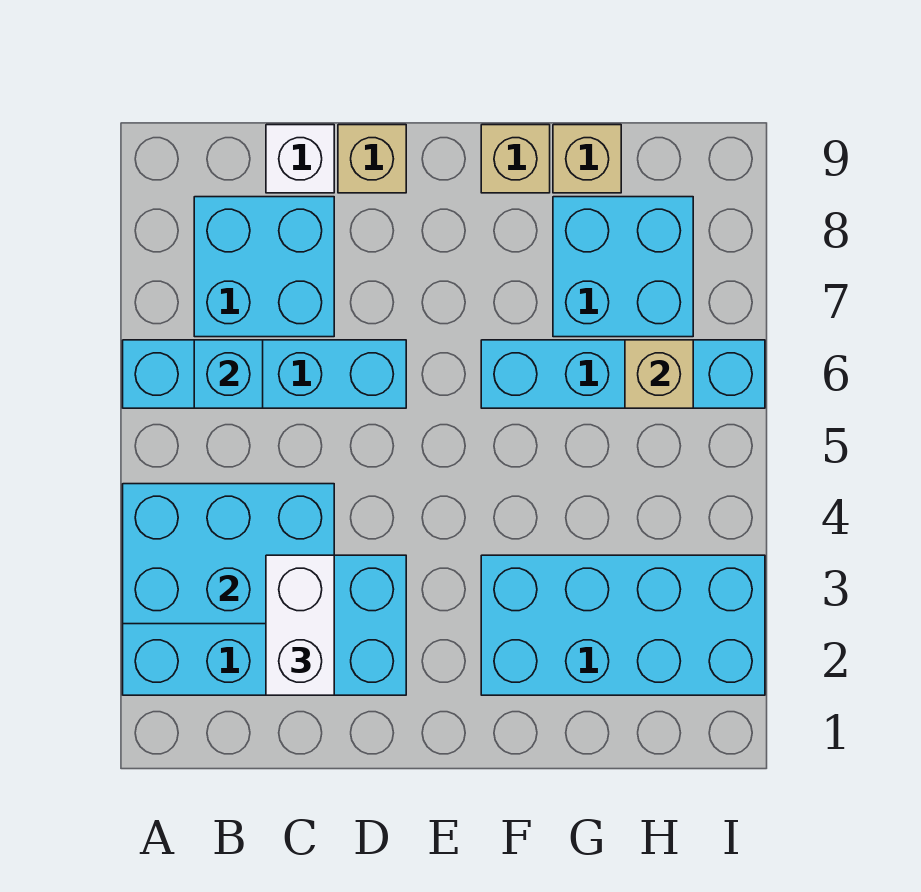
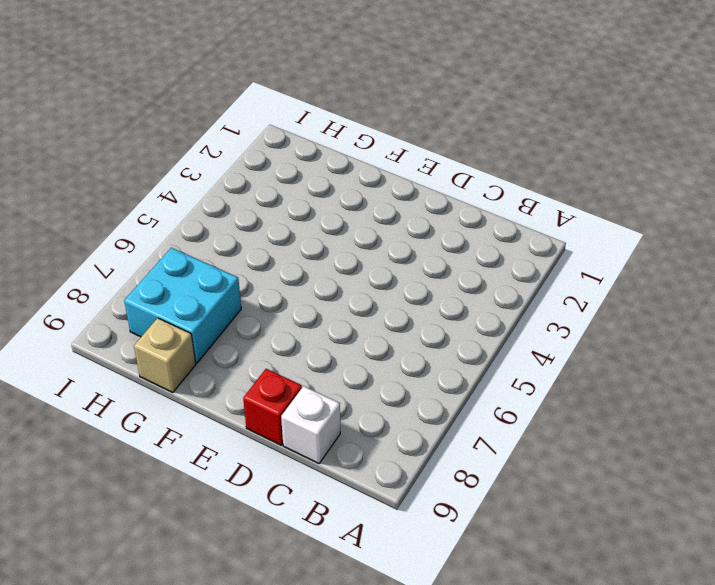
red 1x1 brick [243,369,302,445] -> tan 1x1 brick [338,125,406,193]
none -> cyan 2x4 brick [123,555,406,695]
none -> cyan 1x4 brick [123,340,406,408]
none -> cyan 2x2 brick [194,197,334,337]

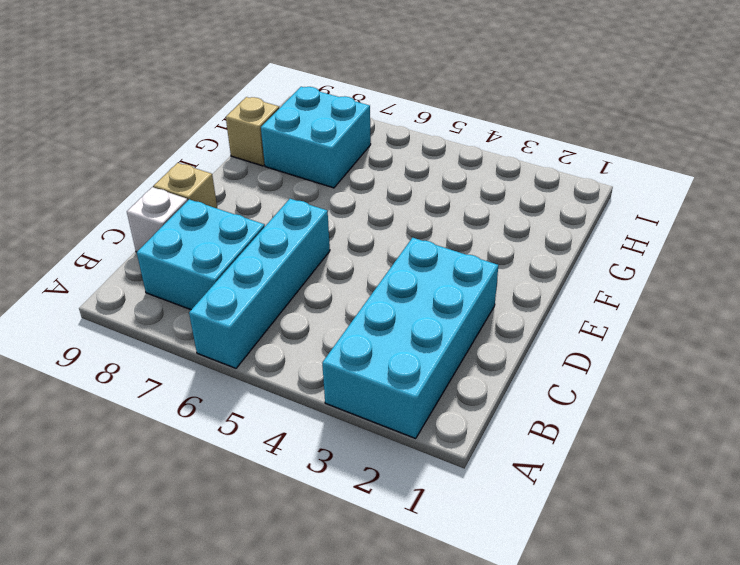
none -> cyan 2x4 brick [481,555,765,695]
none -> cyan 1x4 brick [481,340,765,408]
none -> tan 1x1 brick [481,125,550,193]

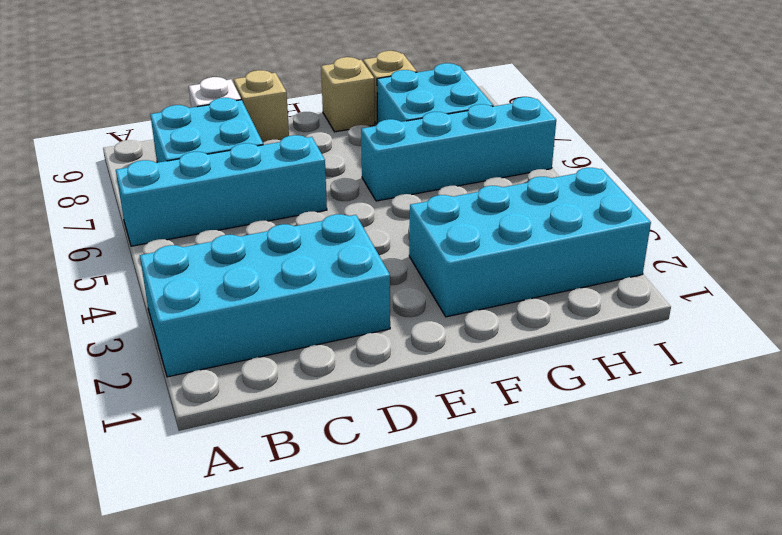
none -> cyan 2x3 brick [123,484,334,624]
none -> cyan 1x1 brick [194,340,263,408]
none -> tan 1x1 brick [625,340,693,408]

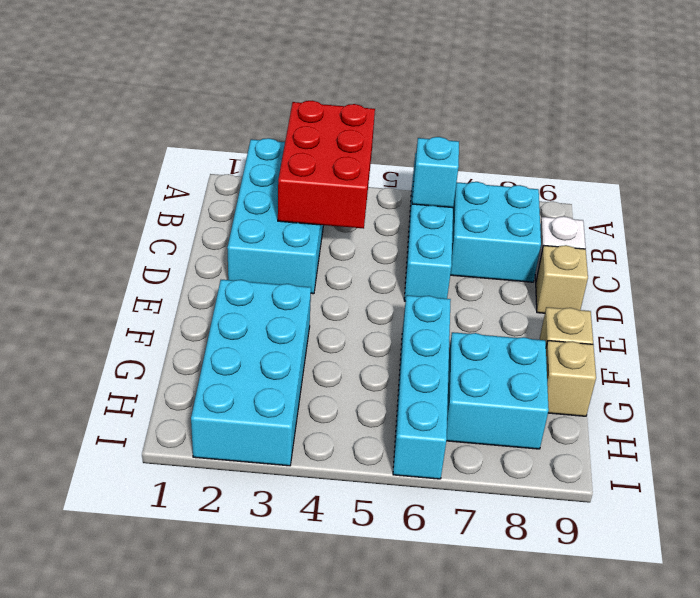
red 2x3 brick [278,101,375,229] -> cyan 2x3 brick [123,484,334,624]
none -> tan 1x1 brick [625,340,693,408]
none -> white 1x2 brick [266,555,334,695]

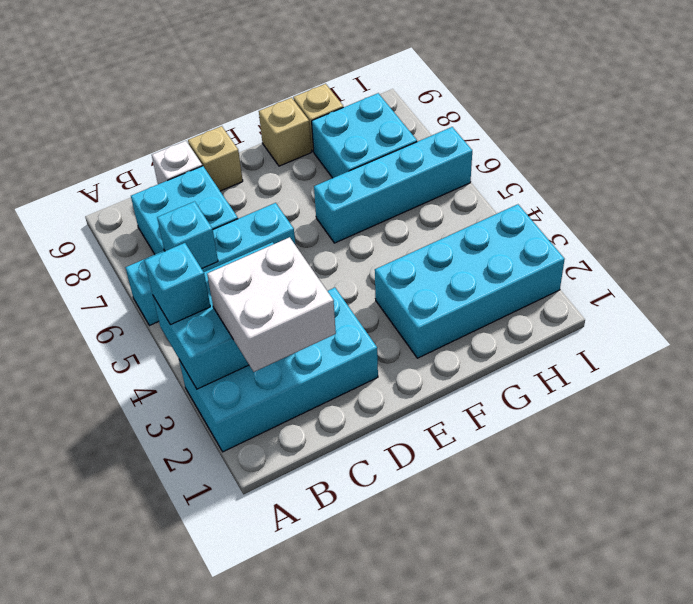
cyan 1x1 brick [144,243,210,325] -> none
white 2x2 brick [207,237,336,372] -> white 1x2 brick [266,555,334,695]
none -> tan 1x1 brick [625,340,693,408]

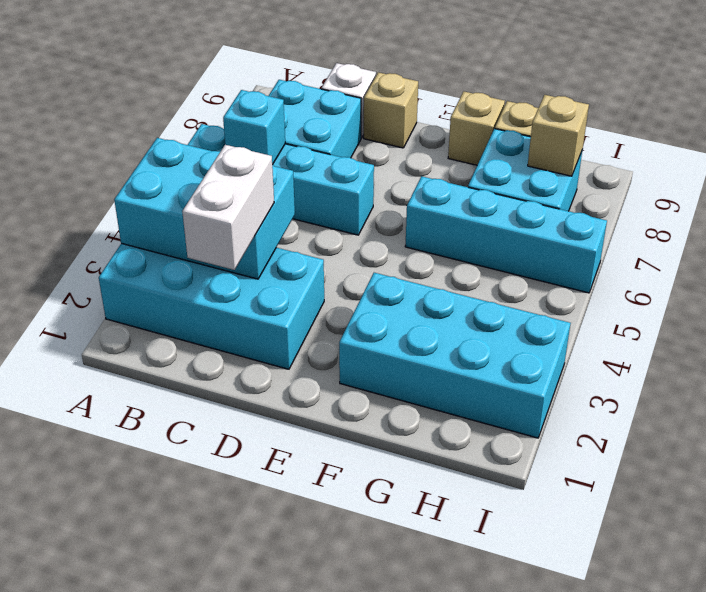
tan 1x1 brick [528,95,589,176] -> tan 1x1 brick moved to [625,340,693,408]

